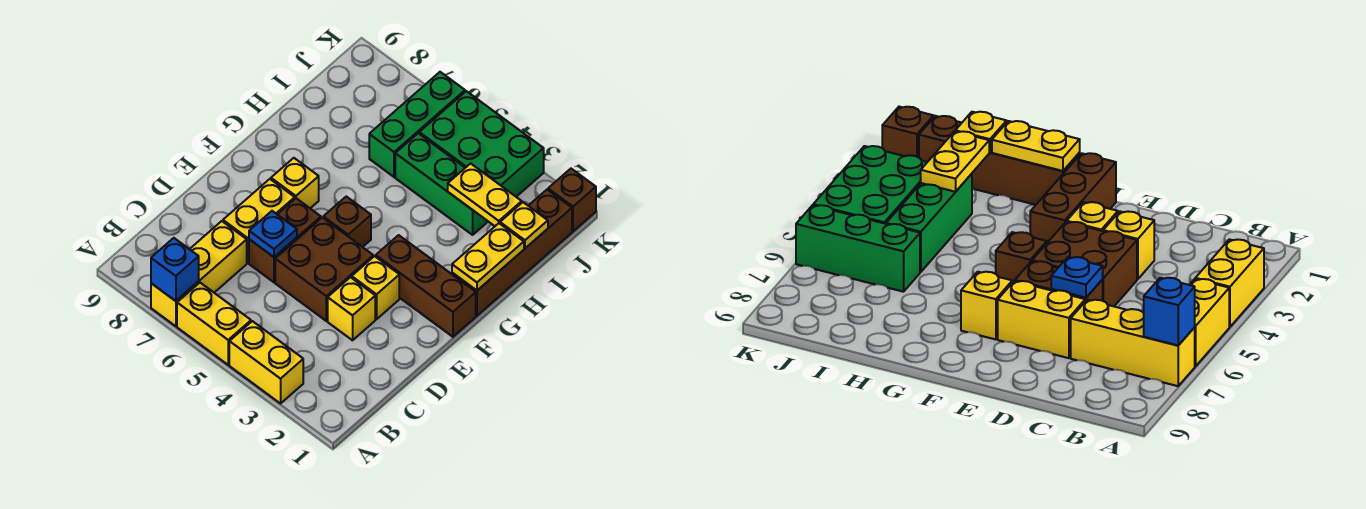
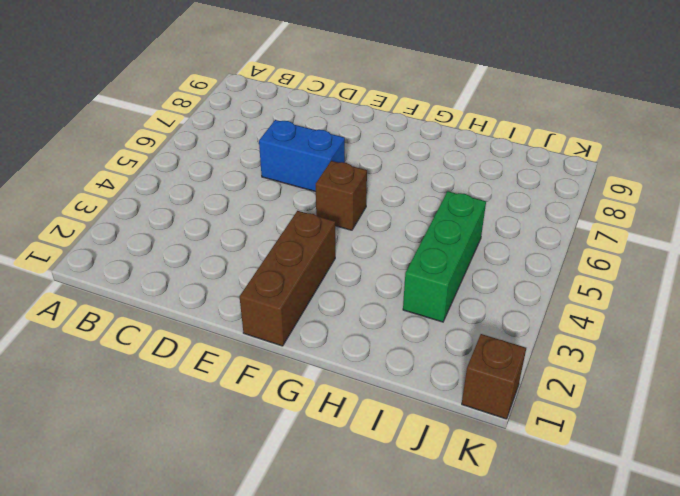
blue 1x2 brick [259,120,345,192] -> brown 1x2 brick [249,198,321,282]
none -> yellow 1x2 brick [229,321,303,404]
none -> yellow 1x2 brick [177,283,251,365]
none -> yellow 1x3 brick [151,221,247,326]

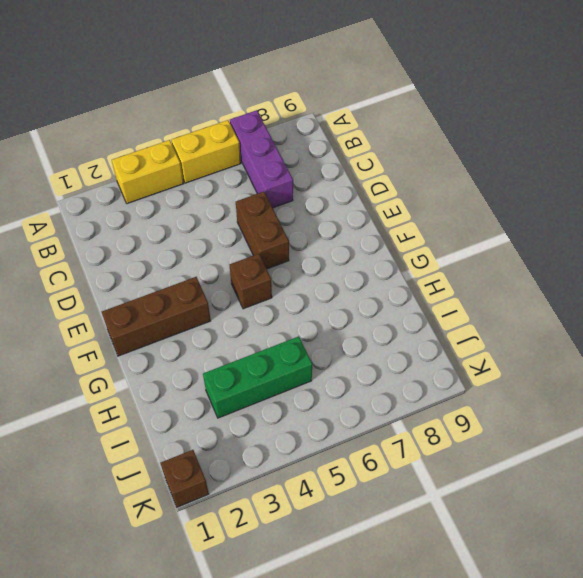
purple 1x3 brick [230,110,293,208] -> yellow 1x3 brick [151,221,247,326]
none -> yellow 1x1 brick [328,277,375,340]
none -> brown 2x2 brick [275,218,373,321]
none -> yellow 1x2 brick [223,179,295,263]

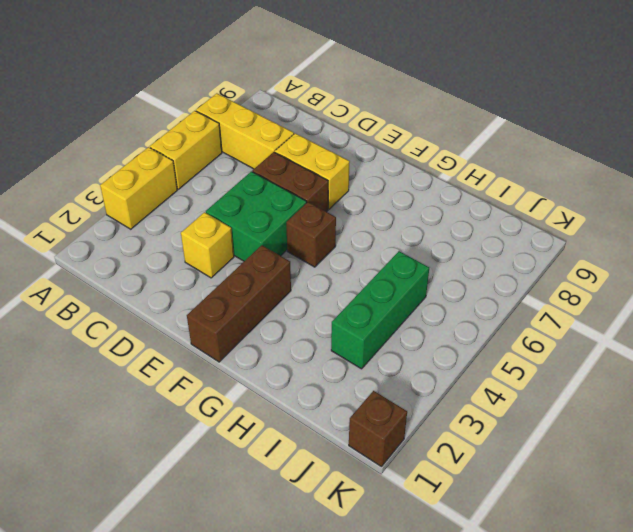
green 2x2 brick [206,171,307,261] -> brown 2x2 brick [275,218,373,321]
none -> yellow 1x1 brick [352,256,399,319]
none -> yellow 1x1 brick [271,158,319,208]
none -> brown 1x4 brick [452,190,572,316]

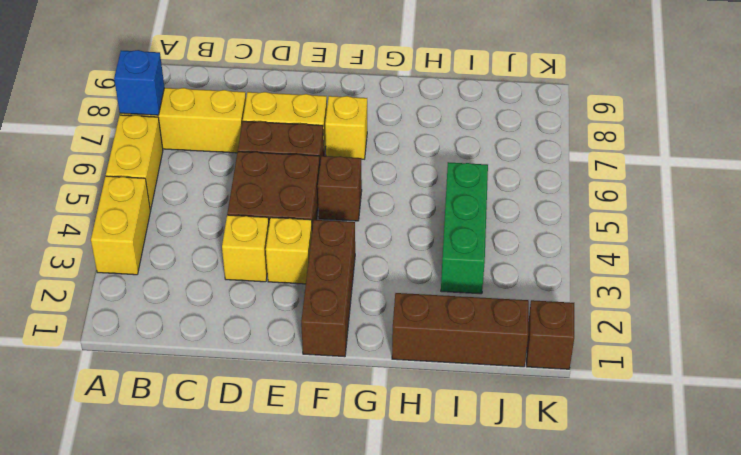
brown 1x3 brick [392,293,529,367] -> brown 1x4 brick [452,190,572,316]
none -> green 1x3 brick [369,72,465,177]
none -> green 2x3 brick [419,91,544,197]
none -> blue 1x1 plate [249,211,297,257]

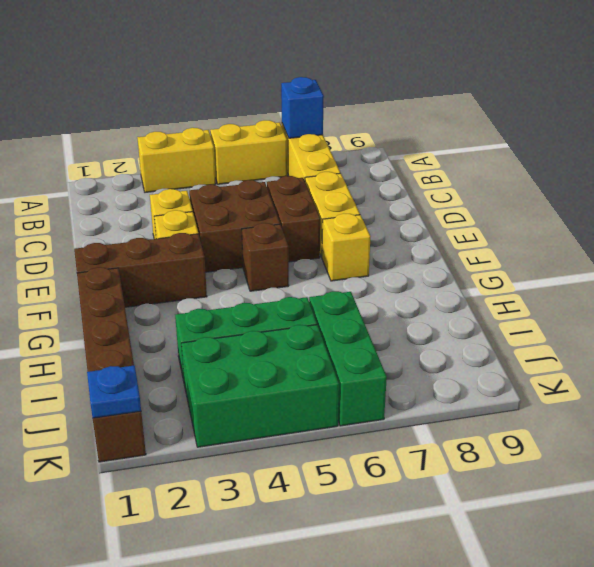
blue 1x1 plate [87,365,141,418] -> blue 1x1 plate moved to [249,211,297,257]
none -> yellow 1x2 plate [452,223,524,290]
none -> yellow 1x1 plate [500,202,548,248]
none -> yellow 1x2 plate [448,163,522,226]

